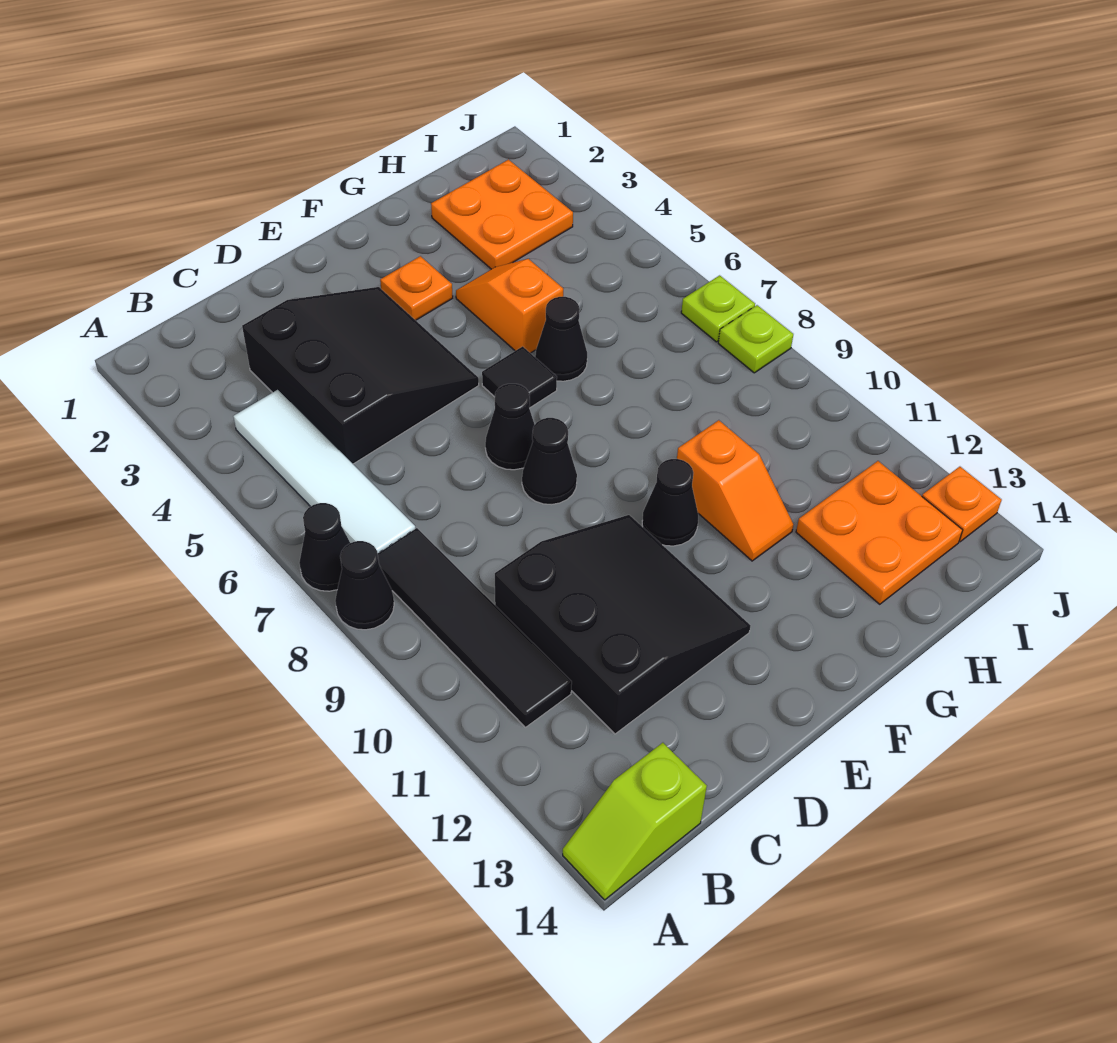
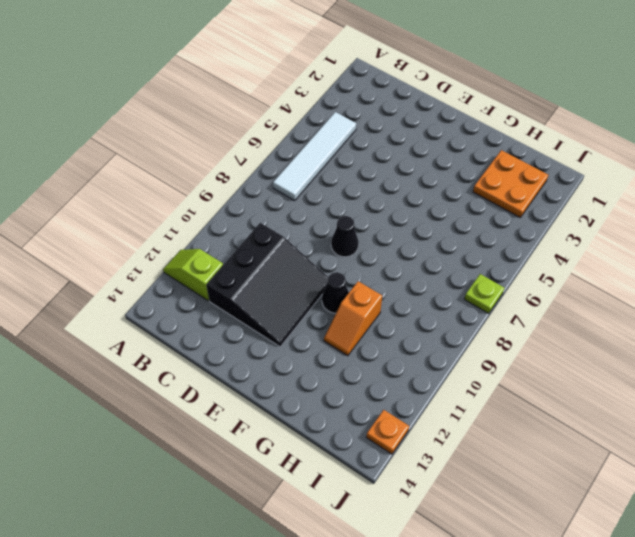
lime 1x2 slope [163,249,223,301] -> lime 1x2 slope moved to [563,743,707,900]
none -> black 1x1 cone [299,503,350,591]
none -> black 1x1 cone [335,541,394,630]
none -> black 1x4 tile [378,528,572,727]

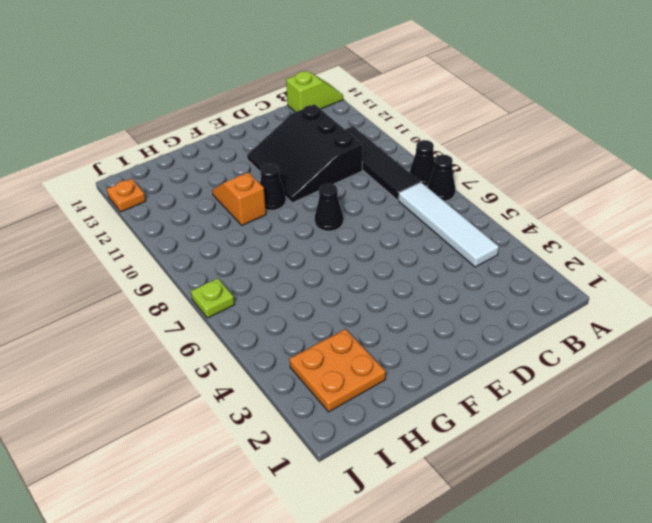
none -> black 3x3 slope [242,287,479,464]
none -> black 1x1 cone [485,384,535,470]
none -> orange 1x1 plate [380,256,453,320]

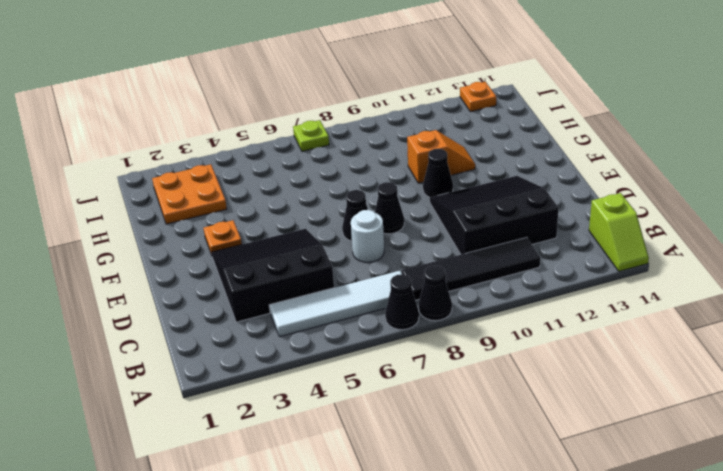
white 1x1 round brick [351,210,384,262] -> none
none -> black 1x1 tile [482,346,557,408]
none -> orange 1x2 slope [456,259,563,353]
none -> black 1x1 cone [535,297,587,381]

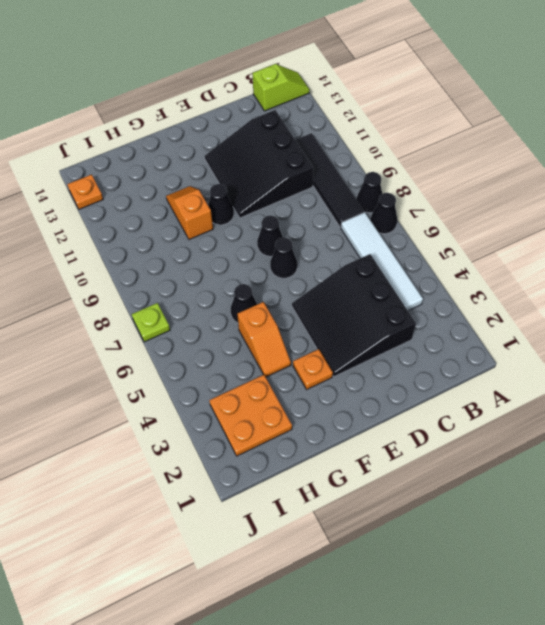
none -> black 1x1 tile [482,346,557,408]
none -> orange 2x2 plate [796,461,963,604]
none -> lime 1x1 plate [718,305,793,373]

